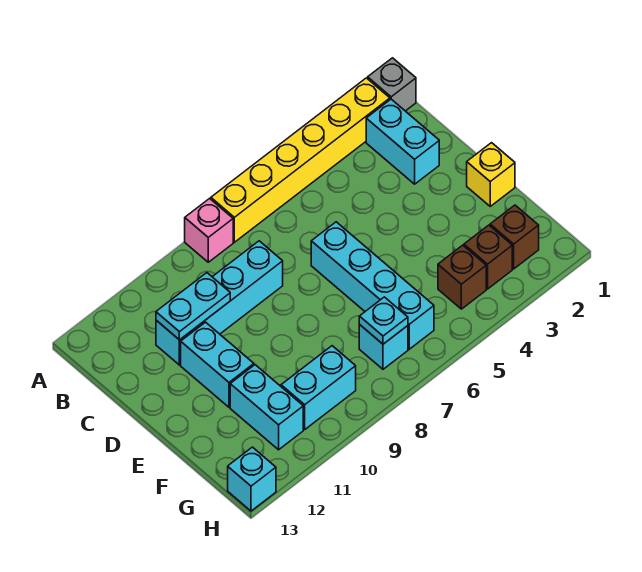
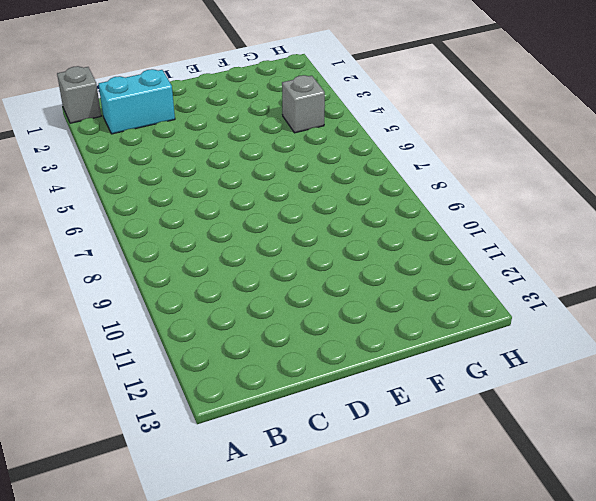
grey 1x1 brick [282,75,325,133] -> brown 1x1 brick [438,245,486,309]
none -> yellow 1x6 brick [211,78,390,242]
none -> pink 1x1 brick [185,198,233,262]
none -> cyan 1x4 brick [156,241,283,365]

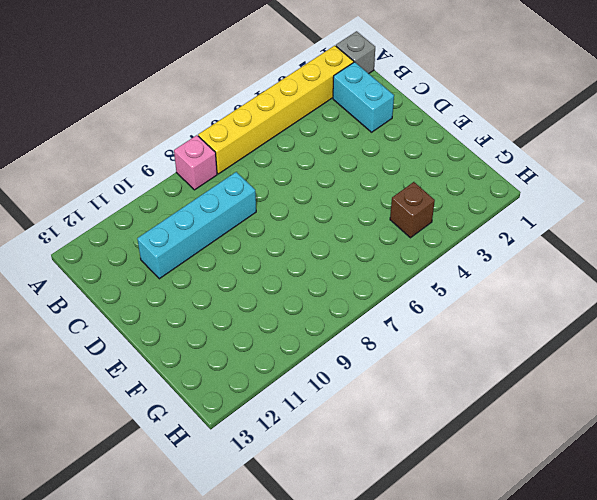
none -> cyan 1x4 brick [311,222,434,349]
none -> cyan 1x2 brick [181,322,254,407]
none -> yellow 1x1 brick [467,143,515,206]

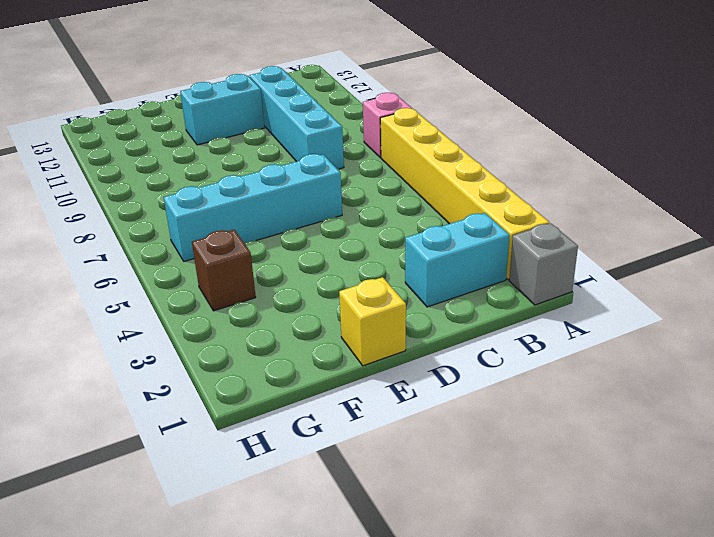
none -> cyan 1x2 brick [230,365,303,450]
none -> brown 1x1 brick [490,205,539,269]
none -> brown 1x1 brick [464,225,512,289]

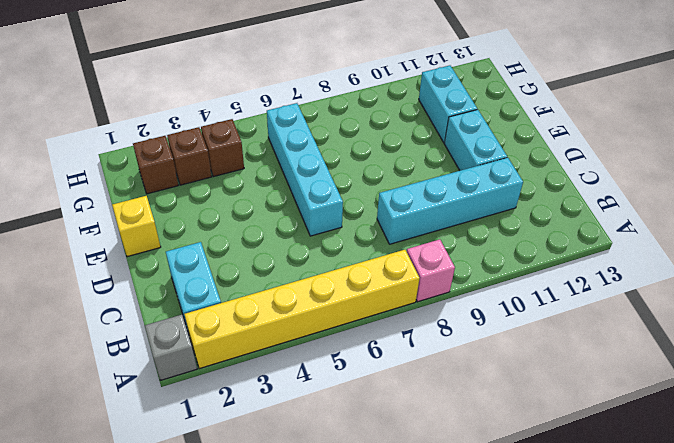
none -> cyan 1x1 brick [359,324,408,369]
none -> cyan 1x2 brick [281,346,356,429]
none -> cyan 1x1 brick [228,447,276,511]

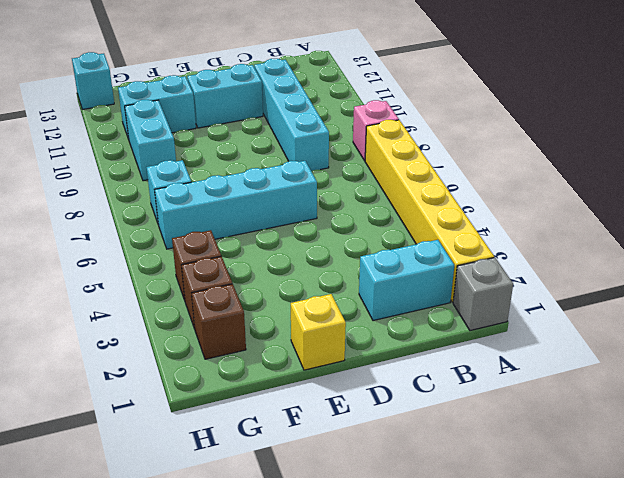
none -> cyan 1x2 plate [156,273,230,340]
none -> cyan 1x1 plate [359,297,408,344]

